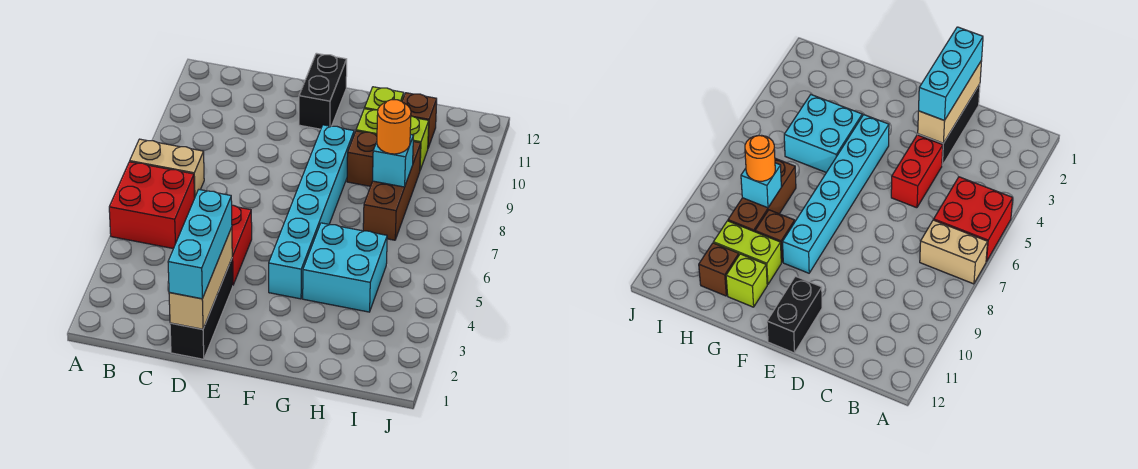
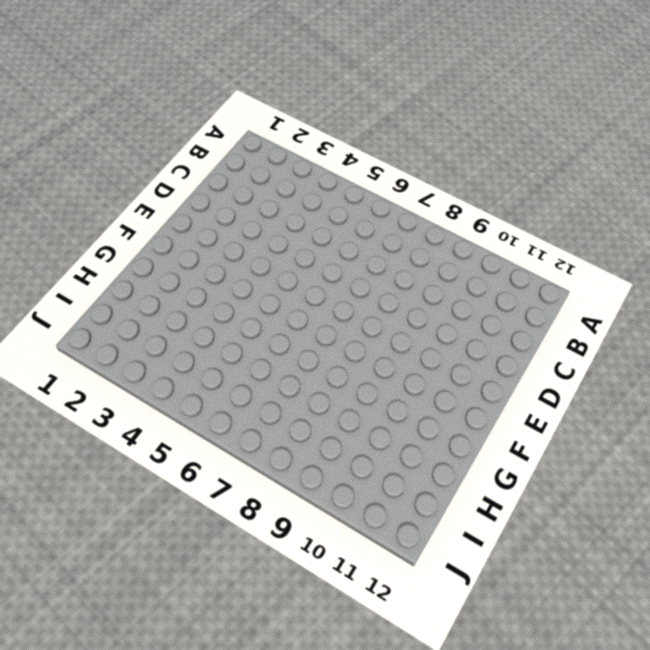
none -> red 2x2 brick [109,162,195,249]
none -> tan 1x2 brick [130,139,204,197]
none -> black 1x3 brick [170,259,233,359]

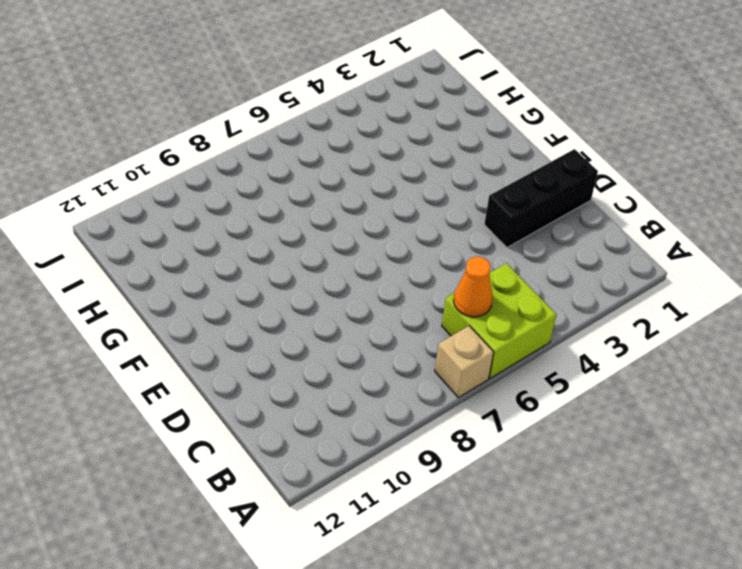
lime 2x2 brick [442,263,556,378] -> red 2x2 brick [109,162,195,249]
tan 1x1 brick [435,326,494,398] -> tan 1x2 brick [130,139,204,197]
orange 1x1 cone [454,257,493,317] -> none
none -> red 1x2 brick [232,205,252,285]
none -> black 1x2 brick [299,53,347,129]
none -> cyan 1x6 brick [269,125,354,299]

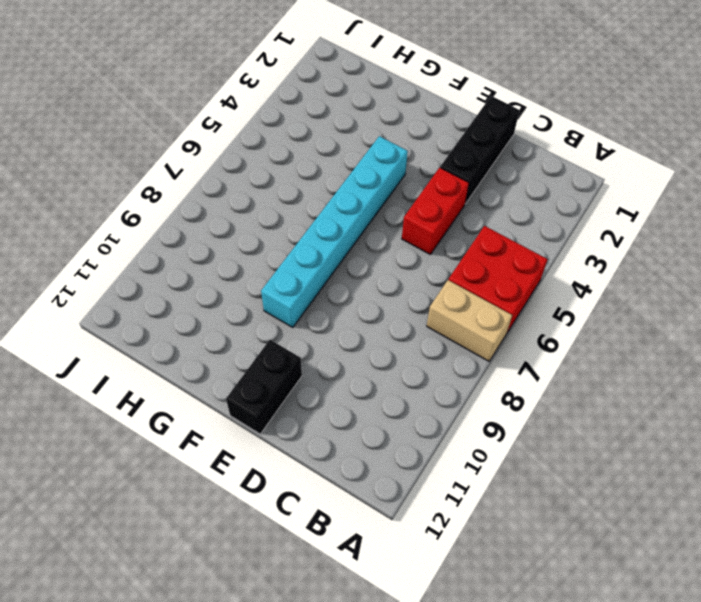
none -> cyan 2x2 brick [303,223,387,312]
none -> brown 1x1 brick [347,131,377,186]
none -> lime 1x2 brick [356,109,429,170]

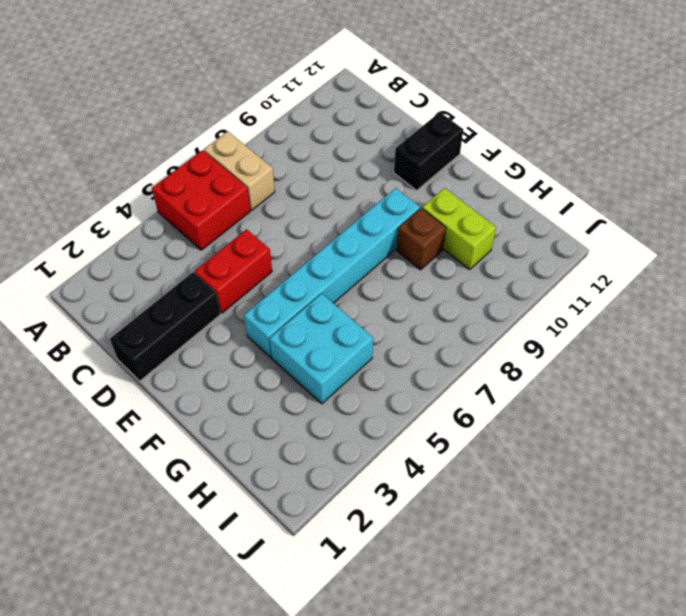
none -> lime 1x1 brick [365,87,404,110]
none -> brown 1x3 brick [363,142,421,240]
none -> brown 1x1 brick [402,93,437,148]

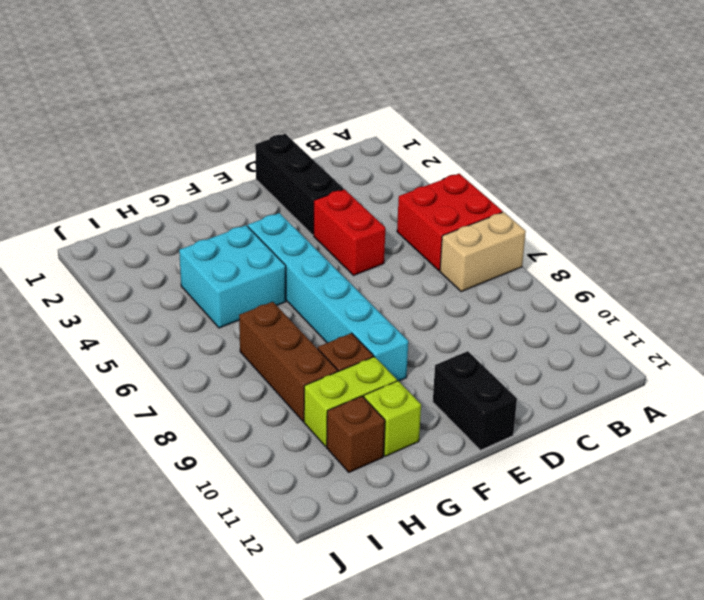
none -> tan 1x3 brick [169,227,232,329]
none -> cyan 1x1 brick [373,134,414,187]
none -> cyan 1x3 brick [168,190,232,299]

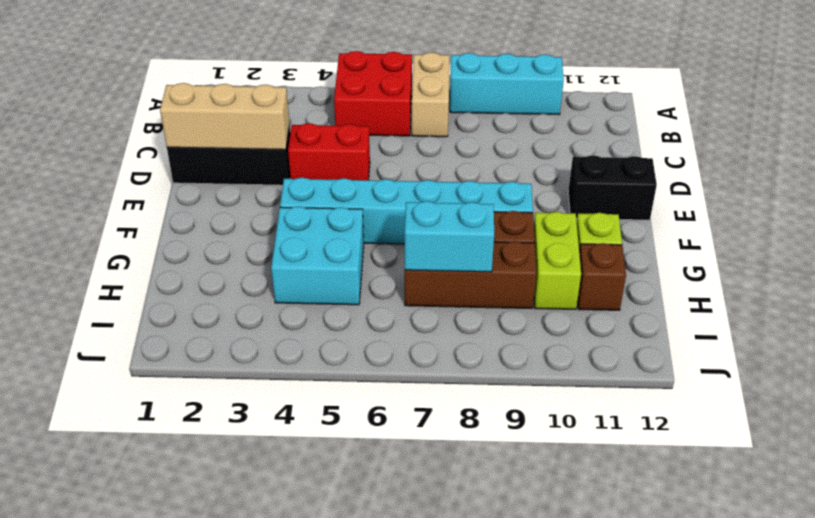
cyan 1x3 brick [450,53,564,115] -> cyan 1x3 brick moved to [168,190,232,299]
cyan 1x2 brick [405,201,494,272] -> cyan 1x1 brick [373,134,414,187]
none -> orange 1x1 round brick [377,100,411,154]

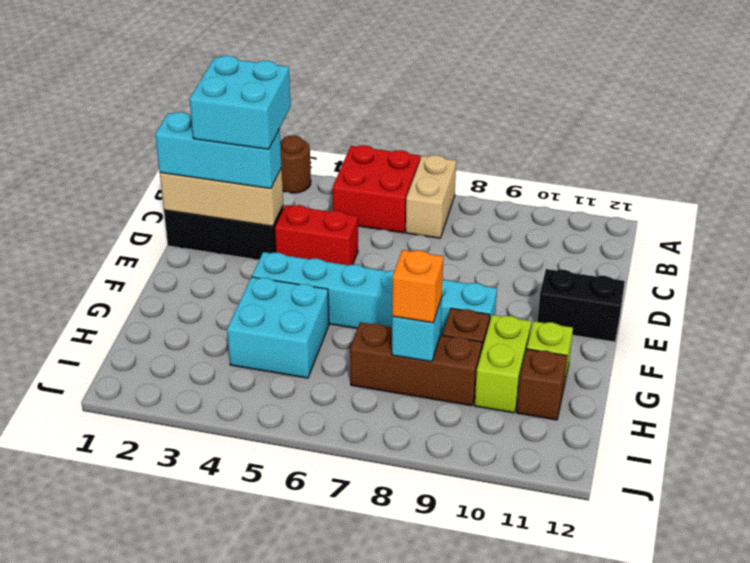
brown 1x1 round brick [280,135,311,193] -> none
cyan 2x2 brick [190,56,291,149] -> none
orange 1x1 brick [392,250,443,323] -> orange 1x1 round brick [377,100,411,154]

